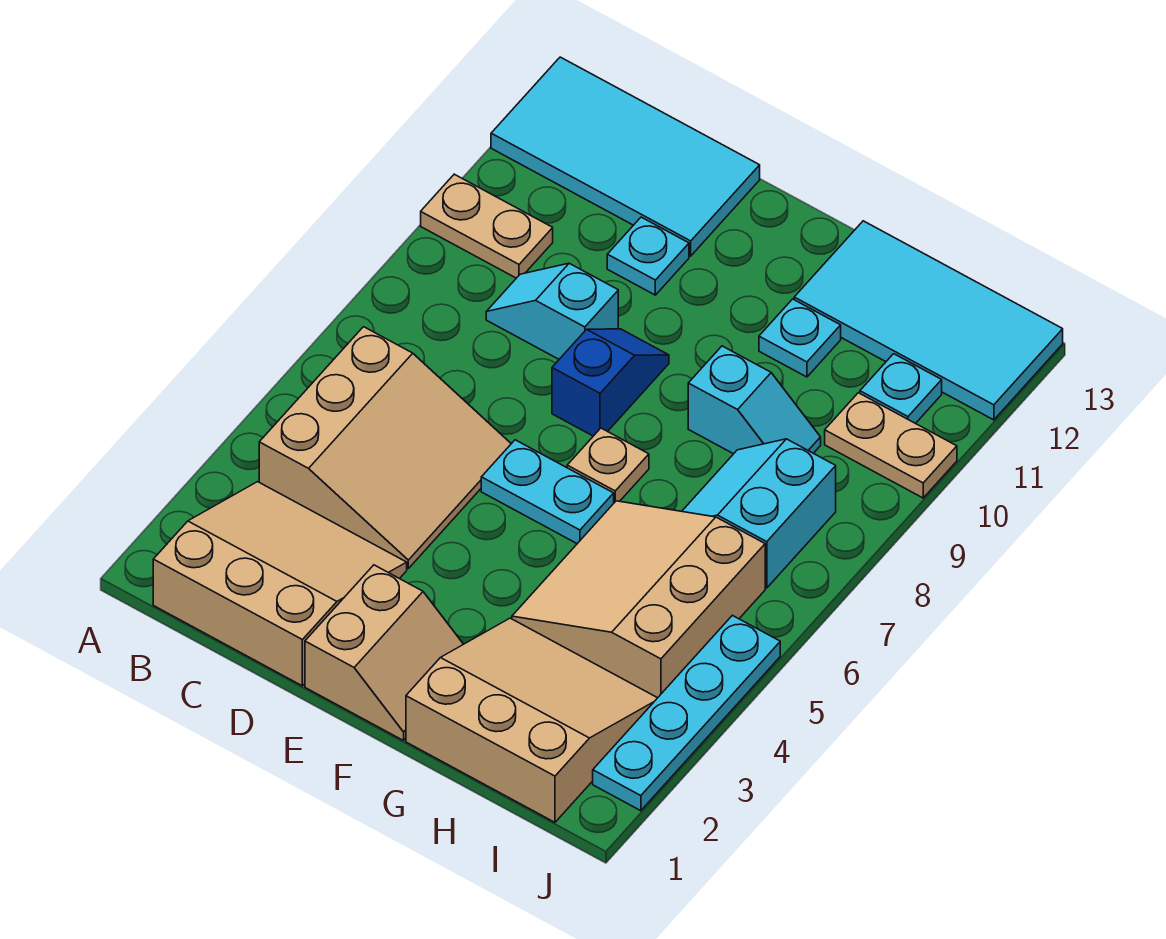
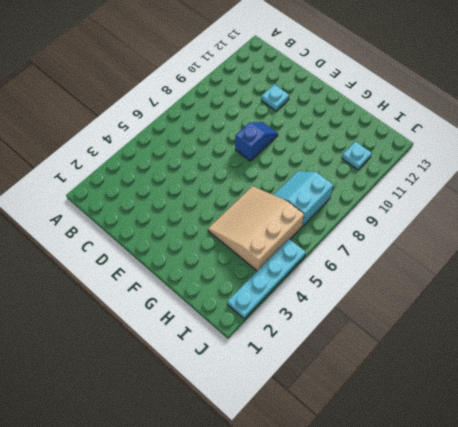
none -> tan 1x2 plate [421,174,553,278]
none -> cyan 2x4 tile [491,57,760,256]
none -> tan 3x3 slope [153,482,407,686]

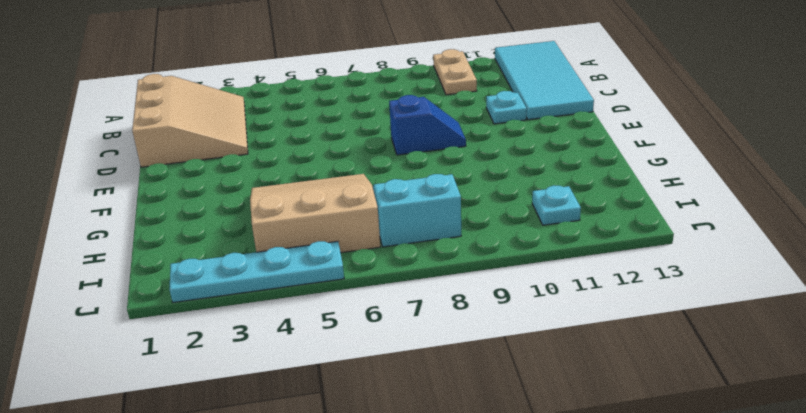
none -> tan 3x3 slope [259,327,511,568]
none -> cyan 1x2 slope [486,263,618,359]
none -> tan 2x2 slope [305,565,463,741]

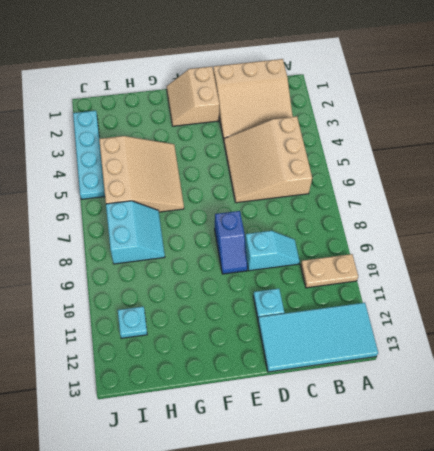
none -> cyan 1x2 plate [481,440,614,544]
none -> tan 1x1 plate [567,428,649,503]
none -> tan 3x3 slope [406,618,657,822]

